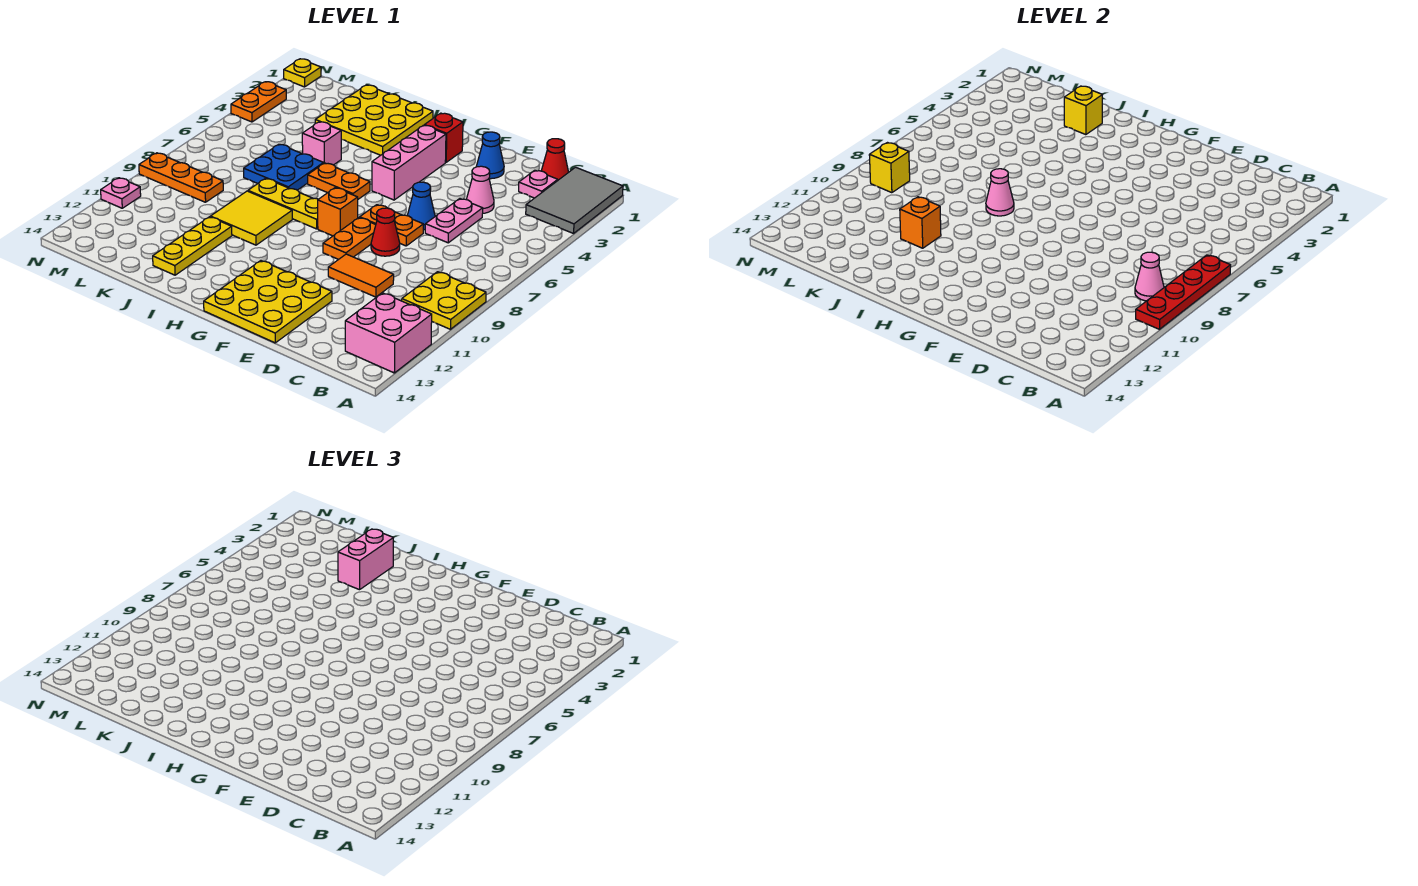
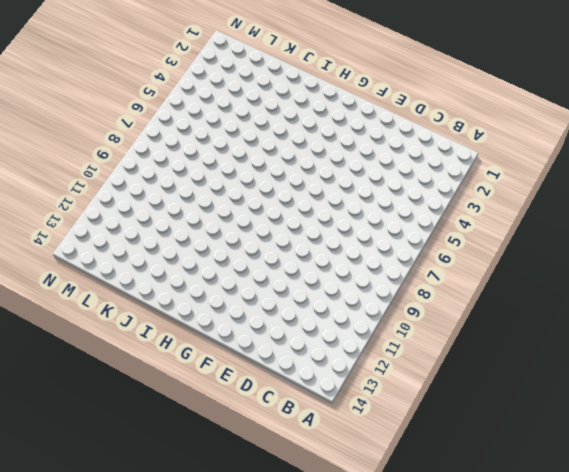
none -> grey 2x3 tile [526,167,623,233]
none -> yellow 2x2 plate [402,272,486,329]
none -> pink 2x2 brick [345,293,432,373]
none -> red 1x1 cone [541,139,569,180]

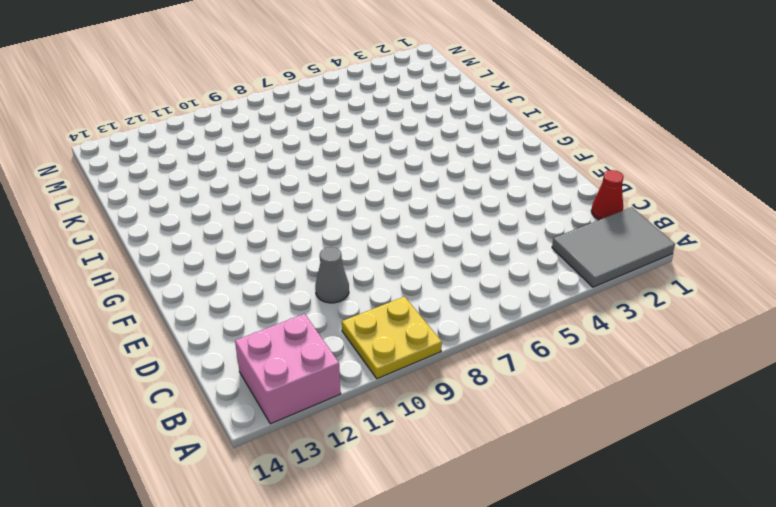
grey 1x1 cone [315,247,349,303] -> orange 1x2 tile [328,254,394,297]
none -> pink 1x1 plate [519,170,558,198]
none -> pink 1x1 cone [466,166,494,213]
none -> pink 1x2 plate [425,199,483,243]
none -> blue 1x1 cone [476,132,504,179]

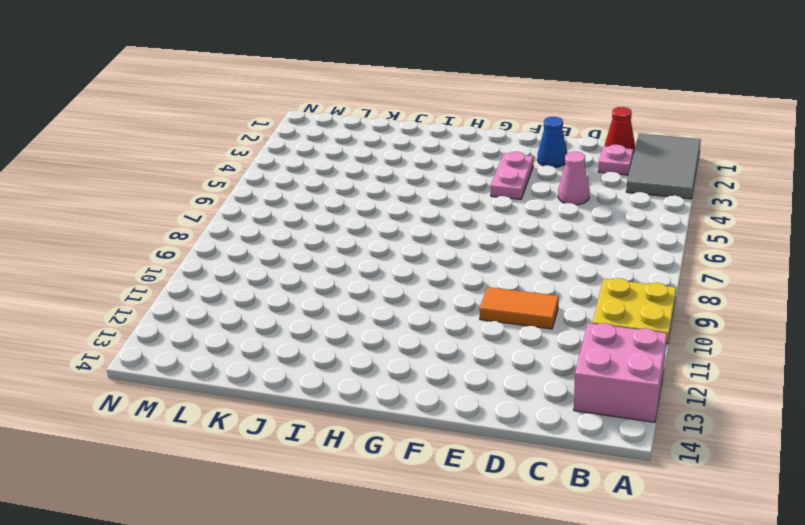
pink 1x2 plate [491,152,533,199] -> pink 1x2 plate moved to [425,199,483,243]
none -> blue 1x1 cone [407,182,435,230]
none -> orange 1x2 plate [360,205,423,246]
none -> red 1x1 cone [371,208,400,256]
none -> yellow 3x3 plate [204,261,332,343]

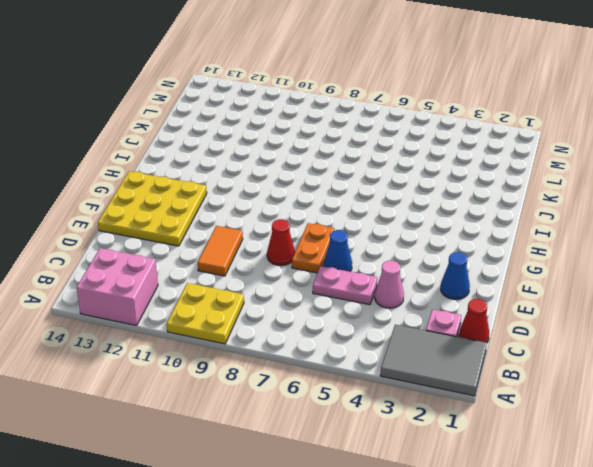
none -> orange 1x2 plate [323,218,376,259]
none -> red 1x1 brick [424,113,463,162]
none -> pink 1x3 brick [372,125,446,200]
none -> orange 1x1 brick [318,188,358,236]

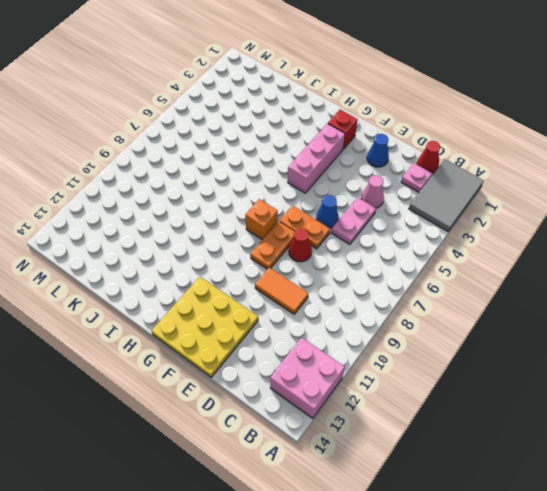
none -> yellow 2x2 plate [402,272,486,329]
none -> orange 1x2 plate [308,163,370,199]
none -> yellow 1x3 plate [248,178,318,229]
none -> yellow 3x3 plate [315,85,433,155]

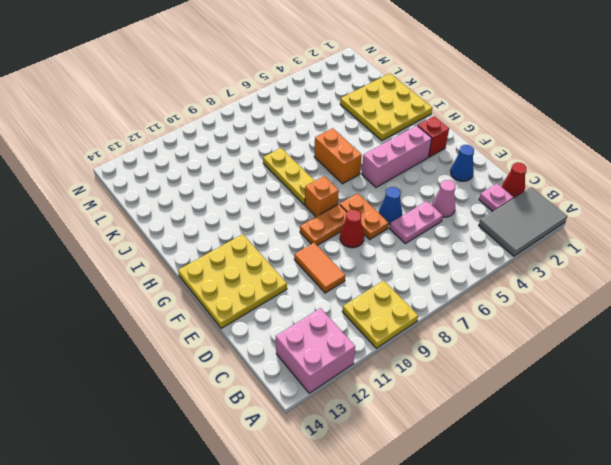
orange 1x2 brick [314,128,362,184] -> orange 1x2 plate [308,163,370,199]
none -> yellow 2x2 tile [211,191,292,245]
none -> pink 1x1 brick [302,122,341,165]
none -> blue 2x2 plate [244,144,324,190]
none -> yellow 1x3 plate [153,217,232,275]

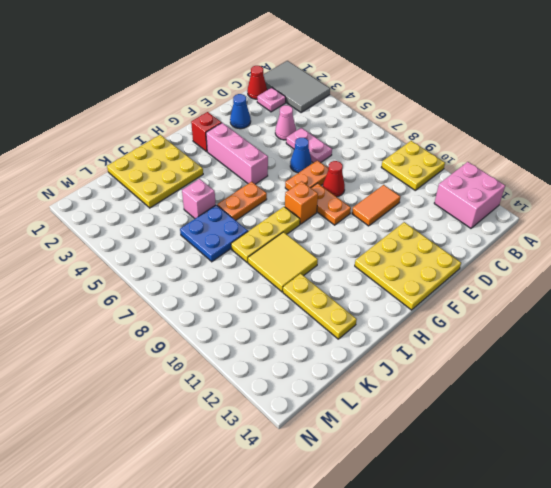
none -> orange 1x3 plate [139,153,223,202]
none -> yellow 1x1 plate [284,59,321,87]
none -> orange 1x2 plate [231,82,286,122]
none -> pink 1x1 plate [101,178,141,208]

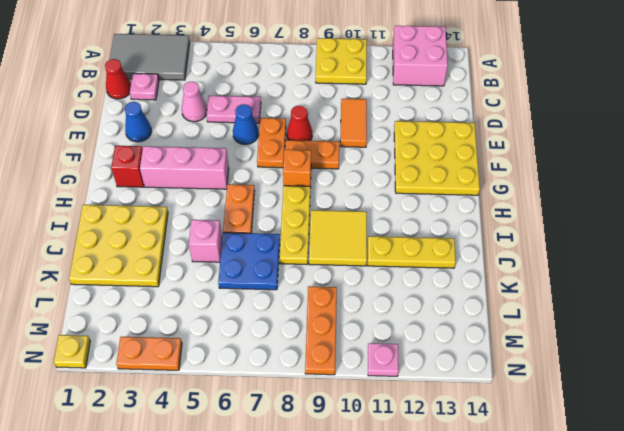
none -> red 1x4 plate [1136,255,1231,329]
none -> pink 1x1 cone [1135,252,1164,301]
none -> pink 1x1 cone [986,169,1014,216]
none -> yellow 1x1 brick [1064,86,1102,135]

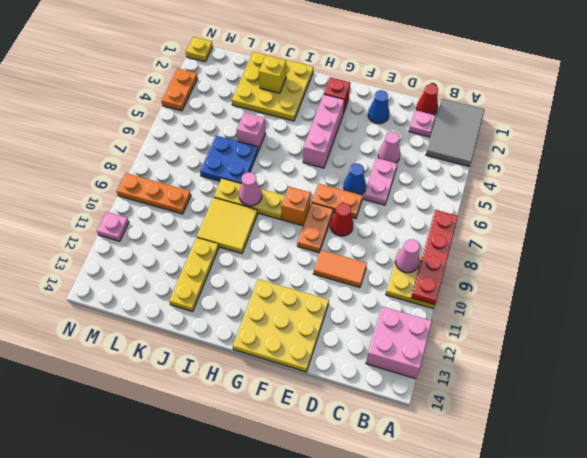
none -> orange 1x2 plate [308,163,370,199]
none -> orange 1x1 brick [900,197,941,248]
none -> yellow 1x1 brick [869,143,910,193]
none -> pink 1x2 brick [338,529,393,590]

